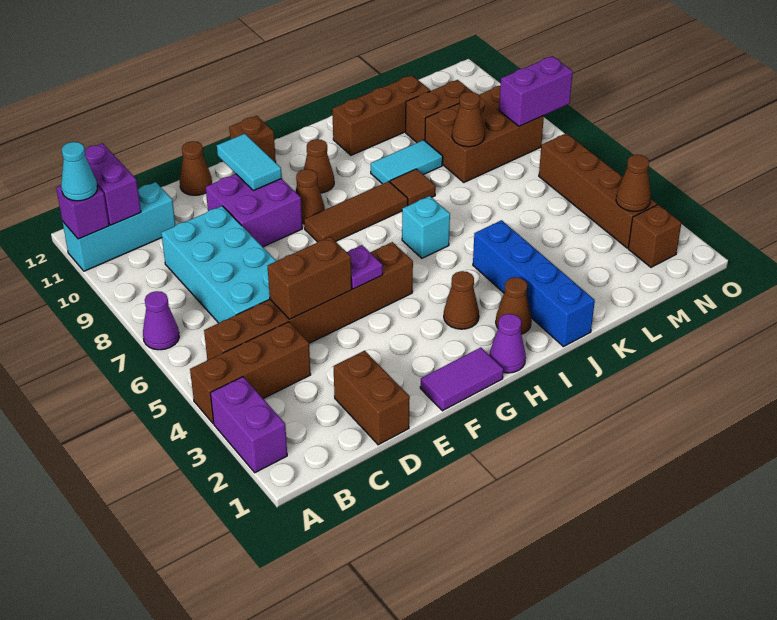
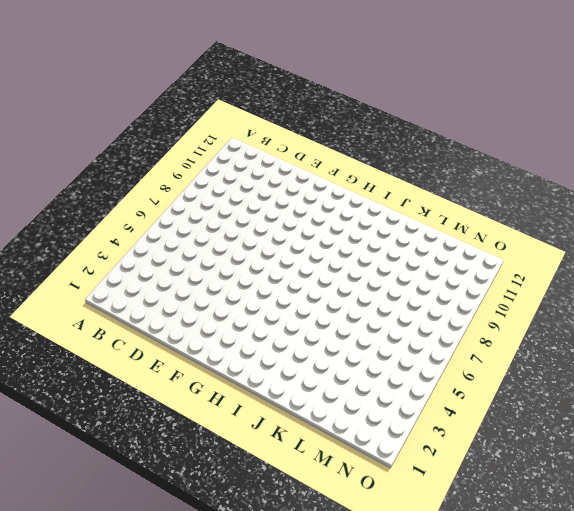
none -> purple 1x2 brick [210,377,287,473]
none -> brown 1x3 brick [190,322,311,423]
none -> purple 1x1 cone [143,291,179,350]
none -> cyan 1x3 brick [62,182,176,271]

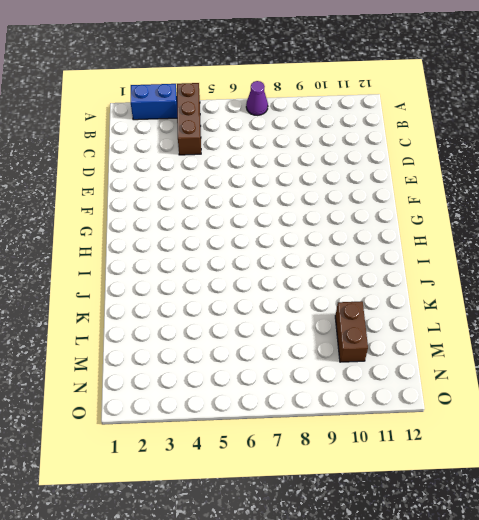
blue 1x2 brick [131,84,177,120] -> purple 1x2 brick [210,377,287,473]
none -> cyan 1x3 brick [62,182,176,271]
none -> brown 1x6 brick [204,242,413,360]
none -> cyan 2x4 brick [161,206,276,323]
none -> brown 1x2 brick [333,351,410,445]

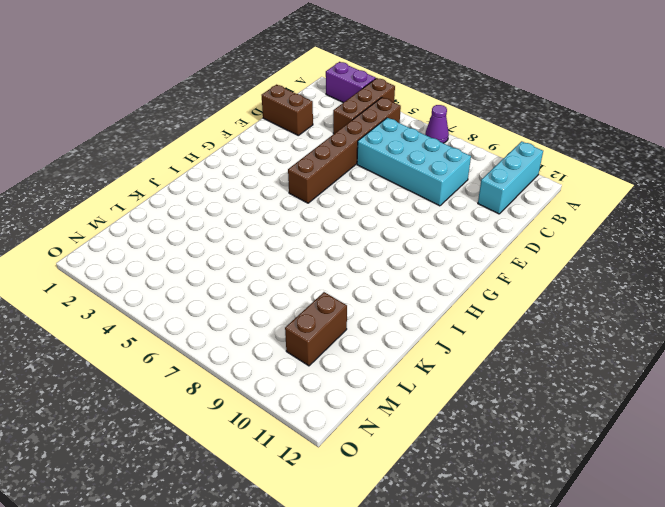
none -> purple 2x2 brick [206,174,302,247]
none -> brown 1x1 cone [180,141,212,195]
none -> purple 1x2 tile [420,347,503,411]
none -> brown 1x3 tile [304,181,408,242]

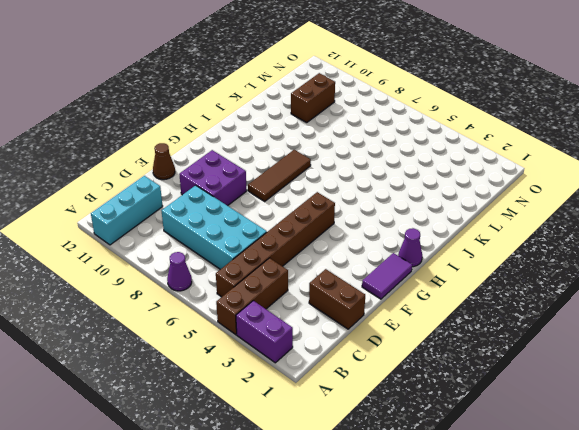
none -> brown 1x1 cone [295,169,325,224]
none -> brown 1x1 brick [229,116,276,163]
none -> brown 1x1 cone [444,271,479,329]
none -> brown 1x1 cone [304,139,334,193]

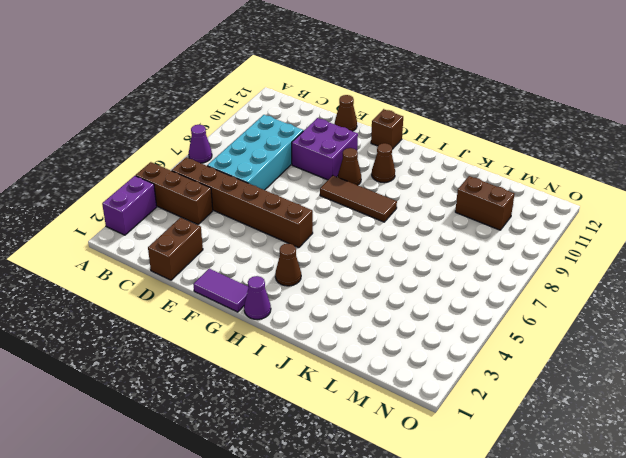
none -> cyan 1x3 brick [62,182,176,271]
none -> brown 1x1 cone [496,277,531,334]
none -> cyan 1x1 brick [402,196,450,258]
none -> blue 1x4 brick [473,220,595,347]

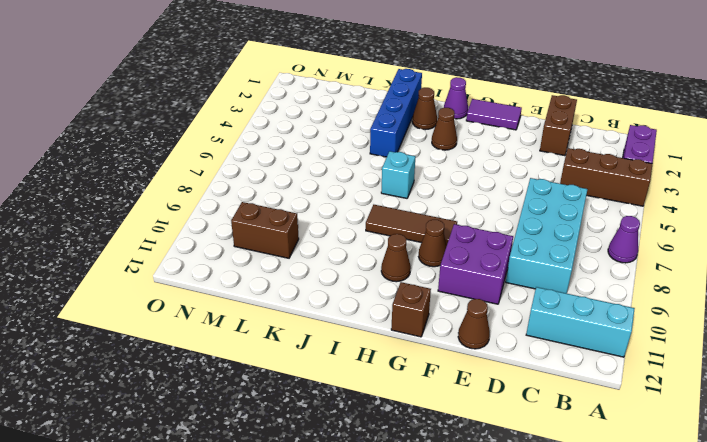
none -> brown 1x6 brick [204,242,413,360]
none -> brown 1x1 tile [390,169,436,206]
none -> cyan 1x2 tile [371,140,443,184]
none -> brown 1x3 brick [332,75,430,155]

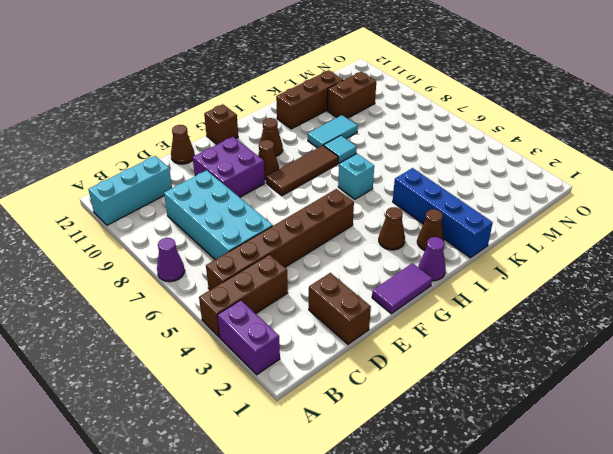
cyan 1x1 tile [324,136,357,163] -> brown 1x1 tile [390,169,436,206]
none -> brown 2x3 brick [425,86,544,182]
none -> brown 1x1 brick [628,205,681,267]
none -> brown 1x4 brick [539,133,657,248]
none -> purple 1x1 brick [56,185,109,239]

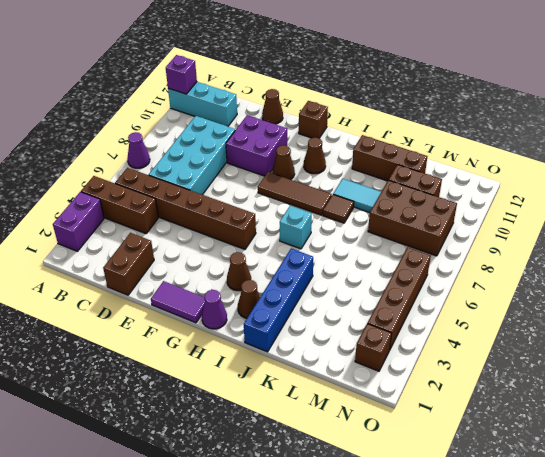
none -> purple 1x2 brick [85,143,141,225]
none -> brown 1x2 brick [268,237,352,319]
none -> purple 1x1 plate [347,245,383,289]
none -> cyan 1x2 tile [217,134,282,191]

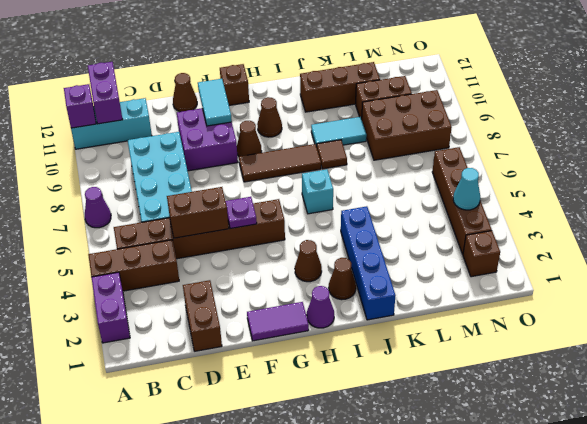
cyan 1x1 cone [453,168,480,210] -> cyan 1x1 cone moved to [61,142,97,201]
none -> brown 1x1 cone [452,92,485,147]
none -> brown 1x1 cone [616,155,651,211]
none -> purple 1x2 brick [499,56,573,126]

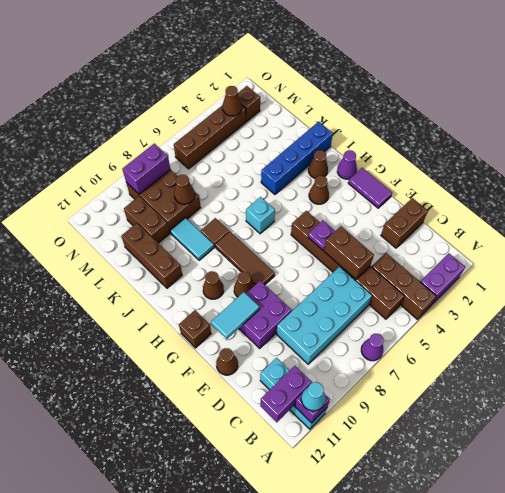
purple 1x2 brick [122,144,170,194] -> purple 1x2 brick turned to [499,56,573,126]

